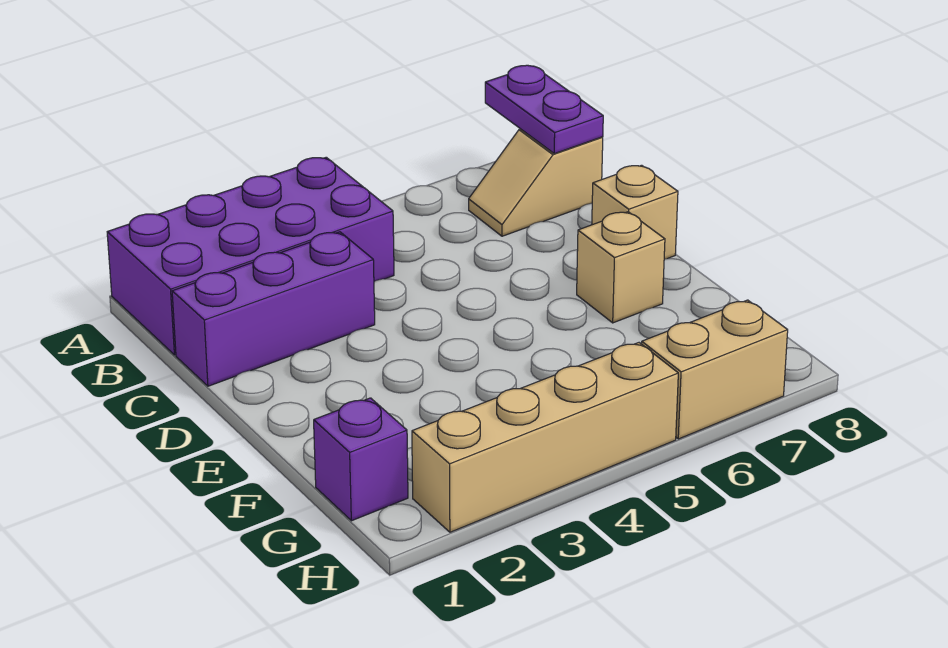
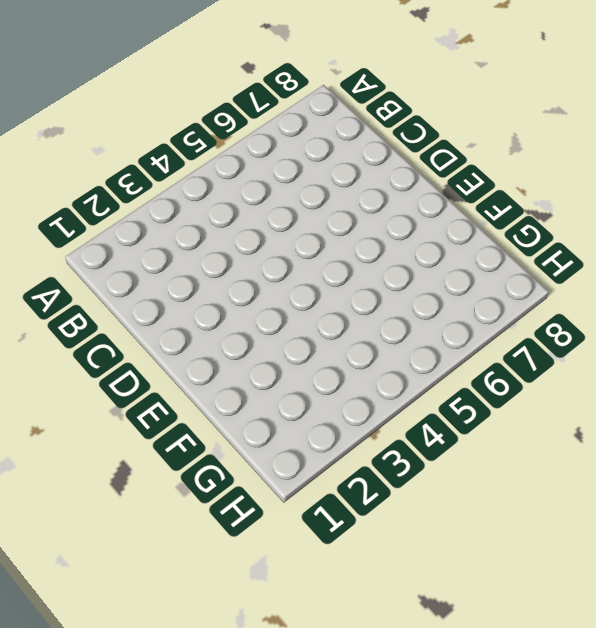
none -> purple 2x4 brick [107,157,394,355]
none -> tan 1x2 slope [469,129,603,236]

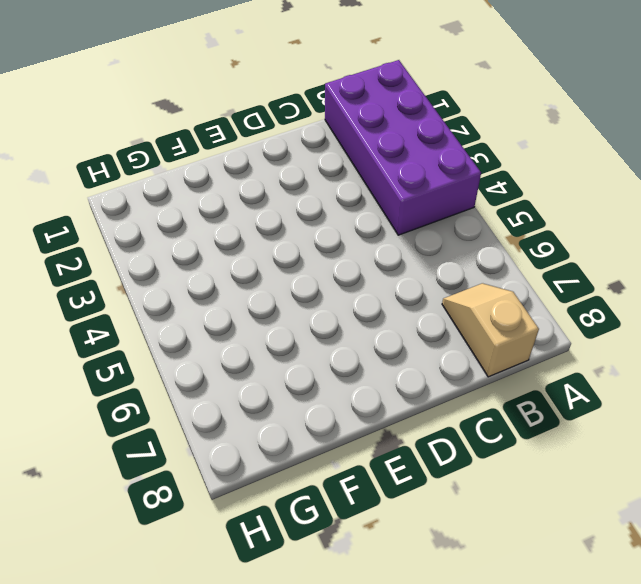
none -> purple 1x3 brick [172,232,375,386]
none -> tan 1x1 brick [592,165,678,259]

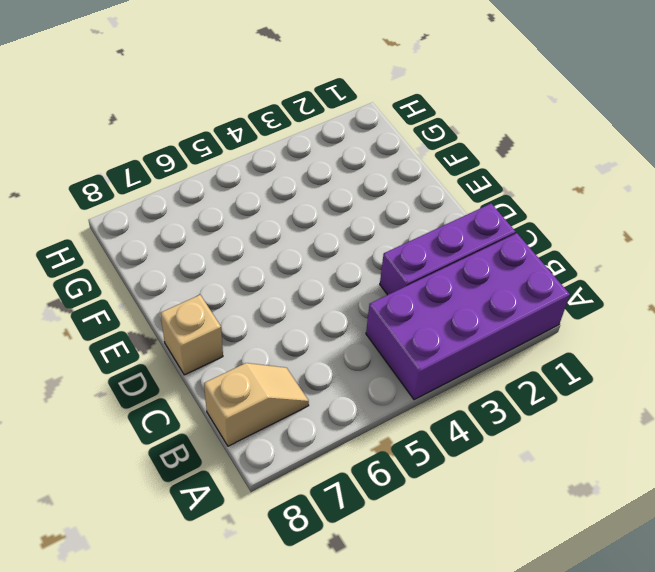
none -> tan 1x1 brick [577,212,665,323]
none -> purple 1x1 brick [314,398,408,521]

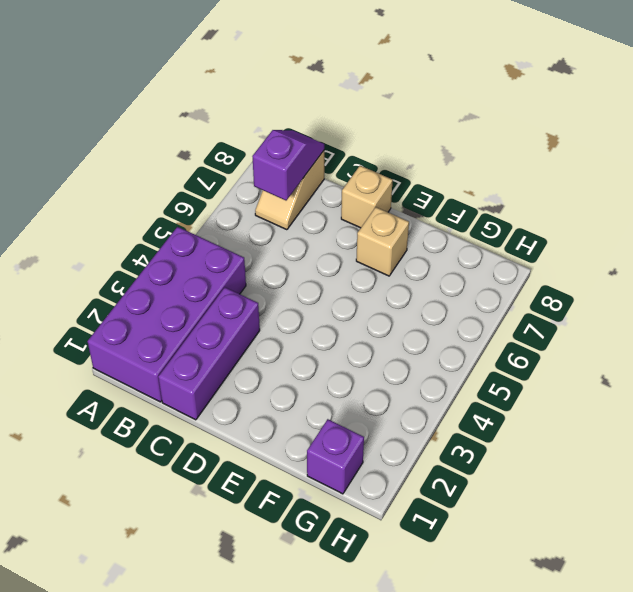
purple 1x2 slope [252,130,324,200] -> purple 1x2 plate [485,65,603,154]
none -> tan 1x4 brick [412,343,678,532]
none -> tan 1x2 brick [642,300,788,439]

